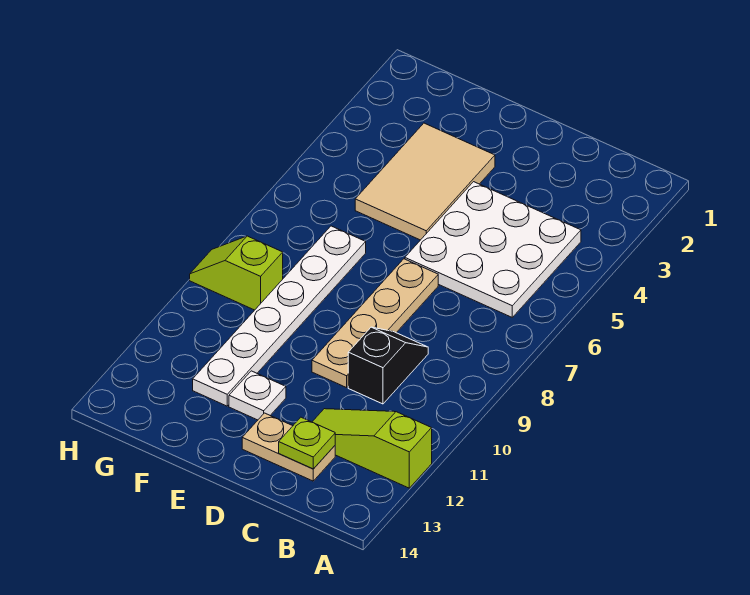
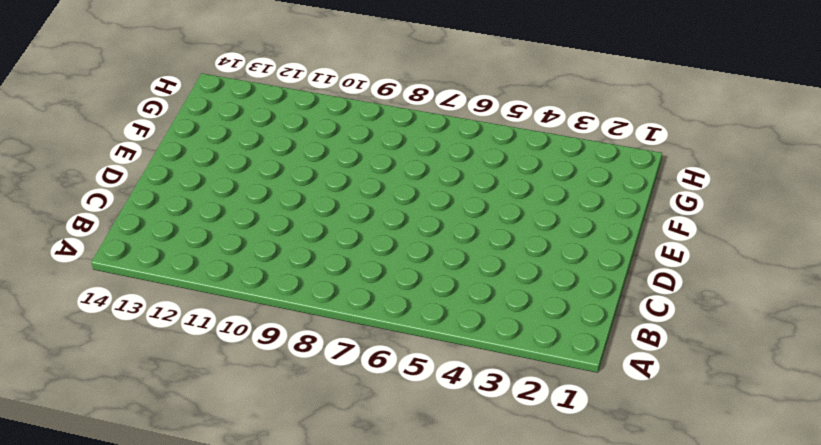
none -> lime 1x3 slope [312,409,432,488]
none -> white 3x3 plate [405,182,581,317]

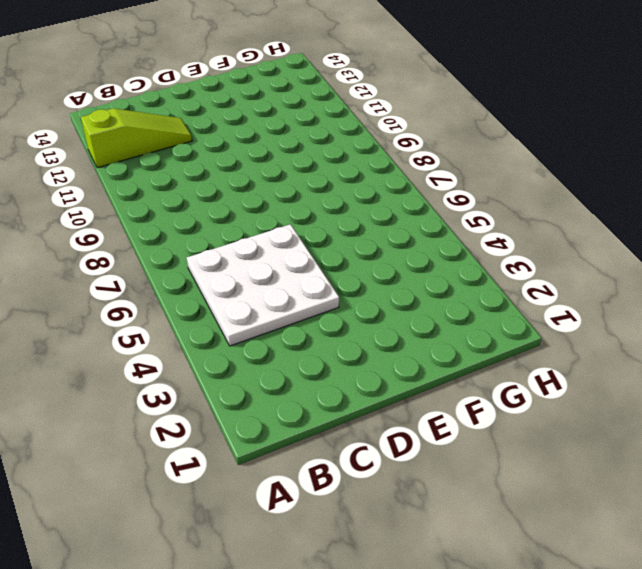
none -> black 1x2 slope [348,327,428,404]
none -> tan 1x2 plate [242,413,335,481]

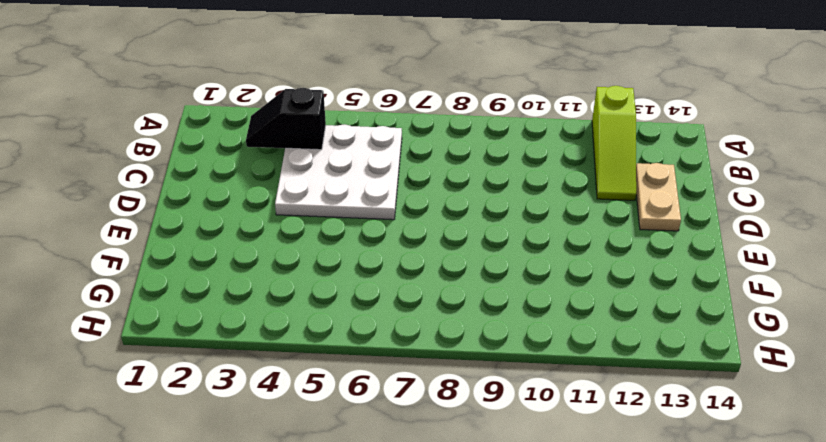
black 1x2 slope [246,88,326,150] -> black 1x2 slope moved to [348,327,428,404]
none -> tan 1x4 plate [312,259,438,388]
none -> tan 2x3 tile [355,123,495,240]

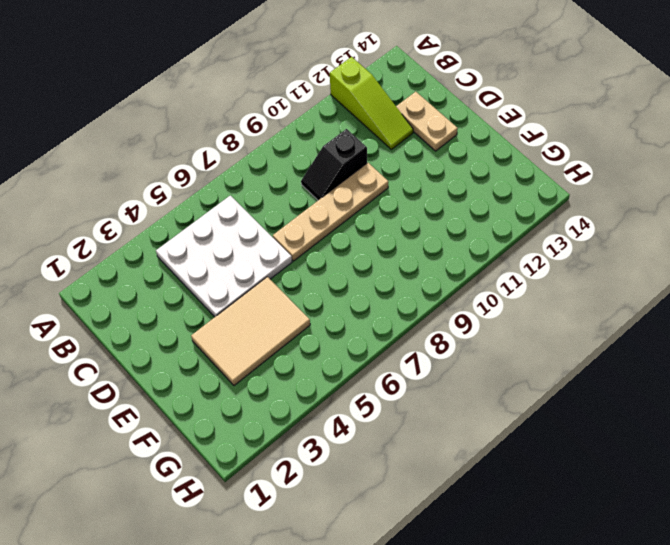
none -> white 1x1 plate [229,371,286,420]
none -> white 1x6 plate [193,226,366,406]

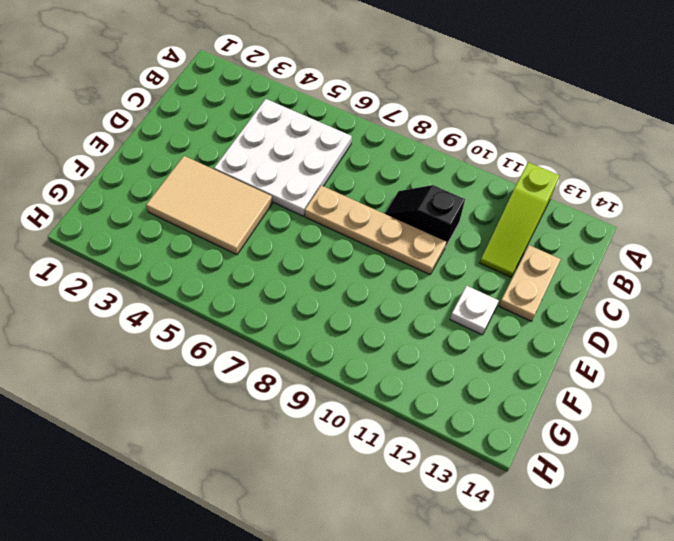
none -> white 1x6 plate [193,226,366,406]
none -> lime 1x2 slope [190,236,283,310]

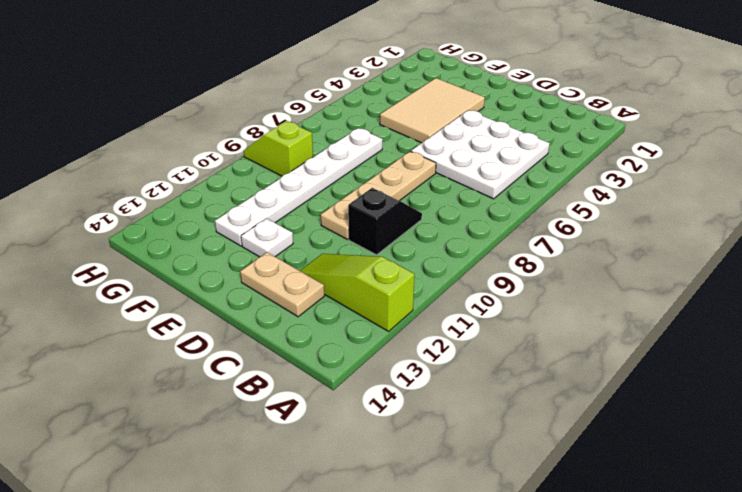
none -> lime 1x1 plate [279,417,335,469]

